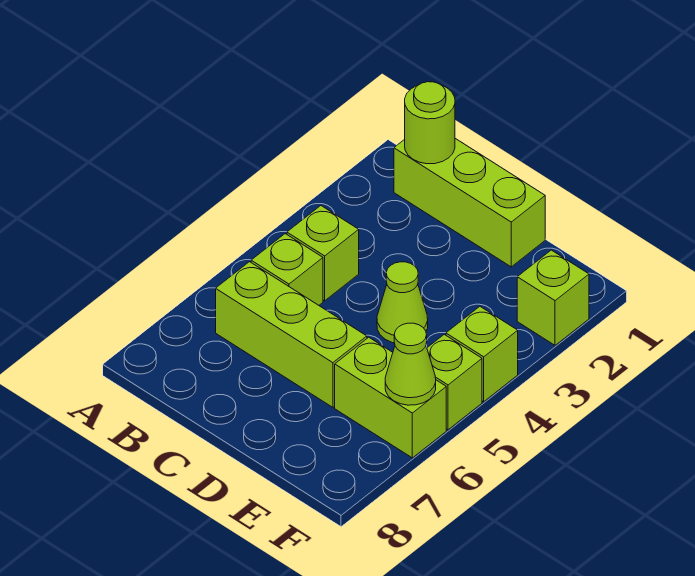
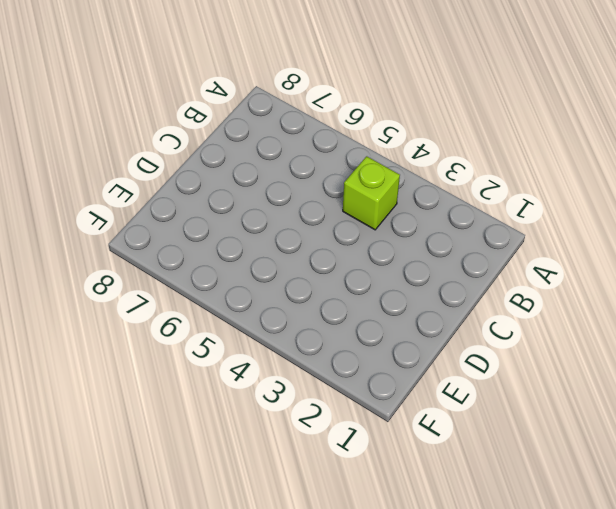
none -> lime 1x3 brick [394,139,545,267]
none -> lime 1x1 brick [251,234,323,305]

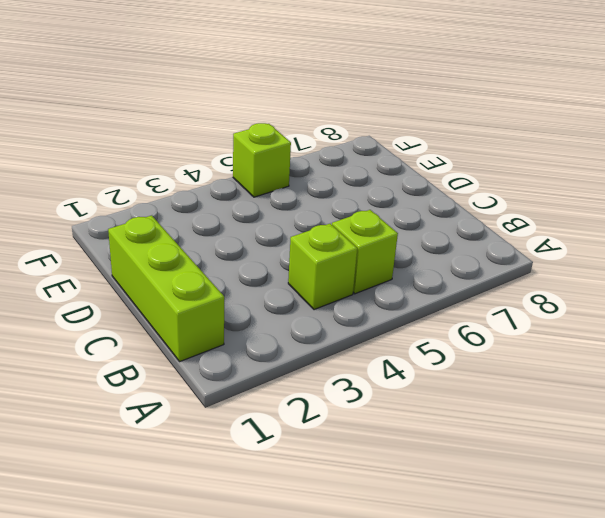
none -> lime 1x3 brick [216,262,367,407]
none -> lime 1x1 cone [377,262,428,343]

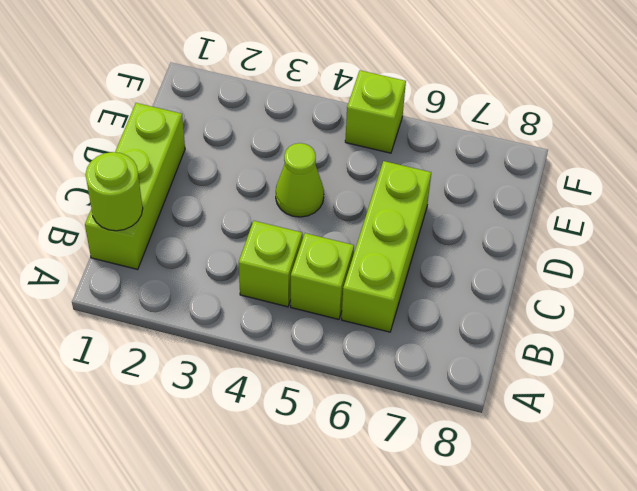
none -> lime 1x2 brick [335,337,446,458]
none -> lime 1x1 brick [517,250,589,345]

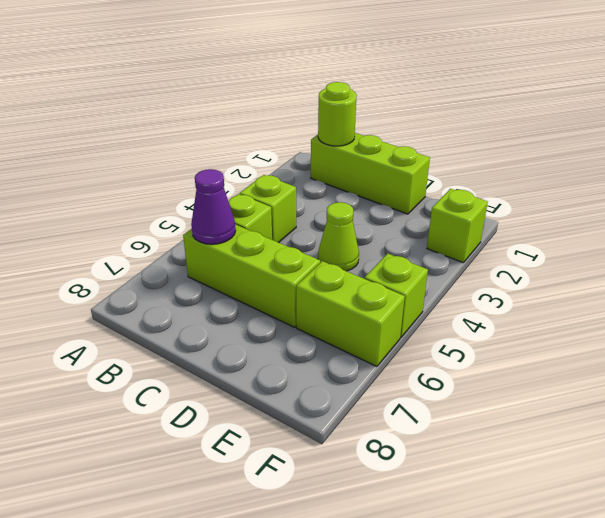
purple 1x1 cone [191,169,236,244] -> none
none -> lime 1x1 brick [446,307,518,402]
none -> lime 1x1 cone [385,323,436,405]

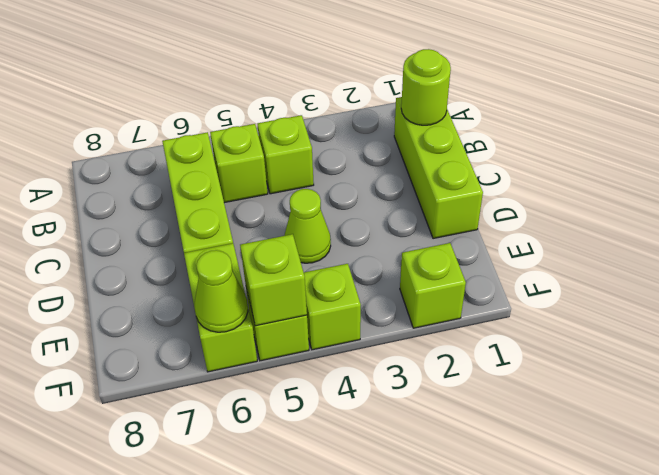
lime 1x1 brick [240,234,307,326] -> none

